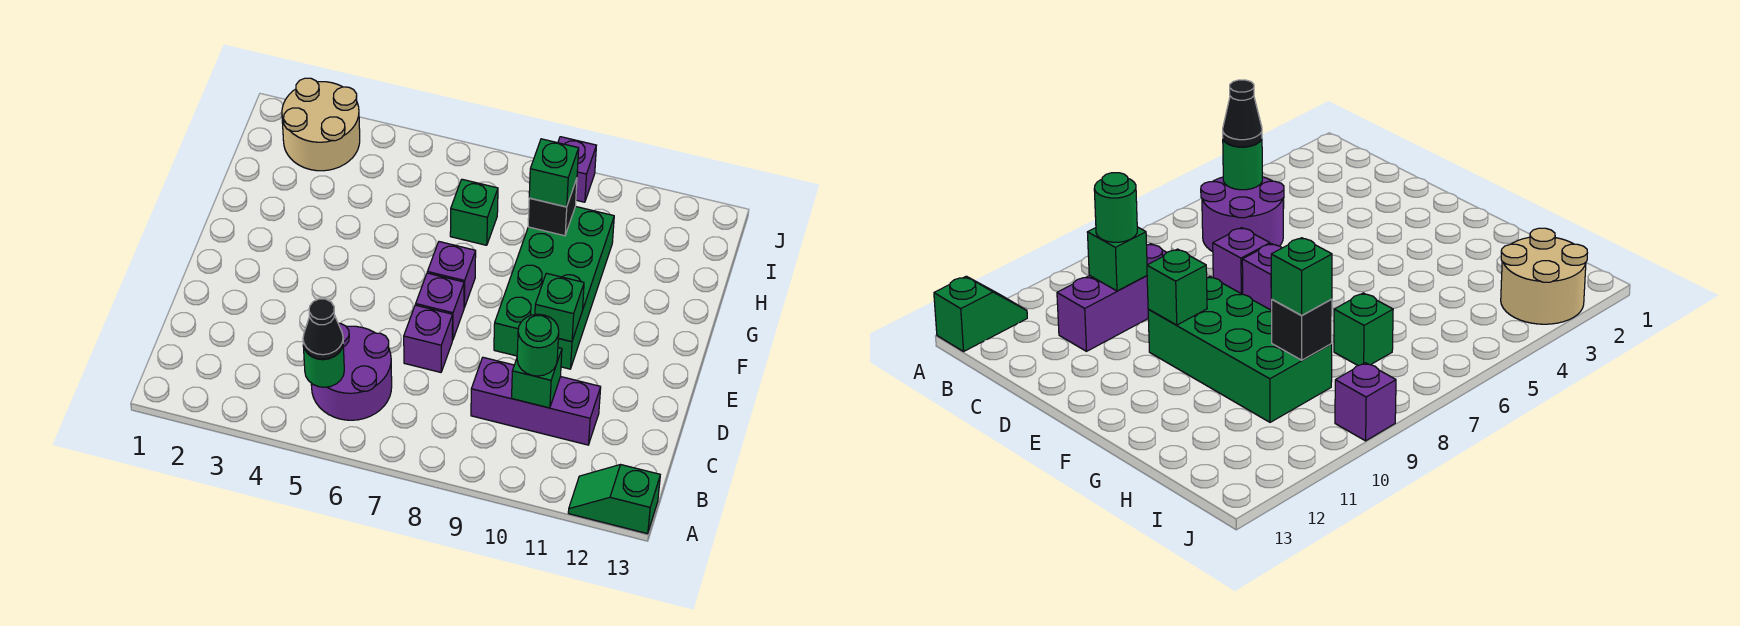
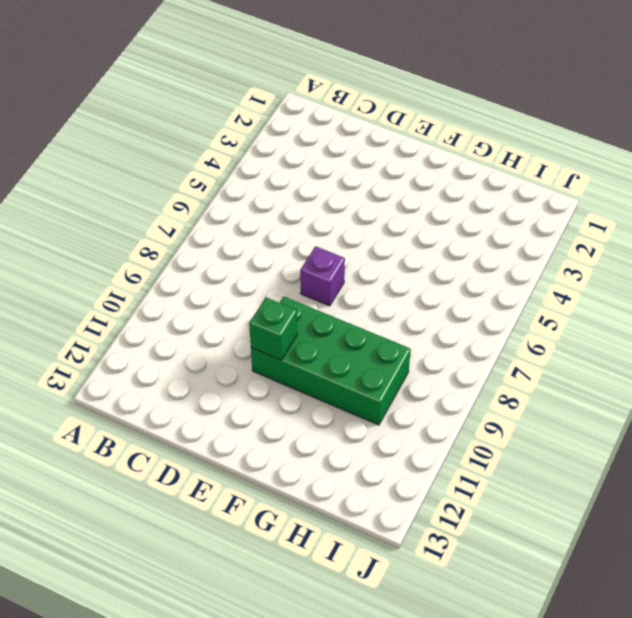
none -> green 1x2 slope [568,465,660,534]
none -> purple 2x2 round brick [311,323,392,420]
none -> purple 1x3 brick [471,357,601,445]

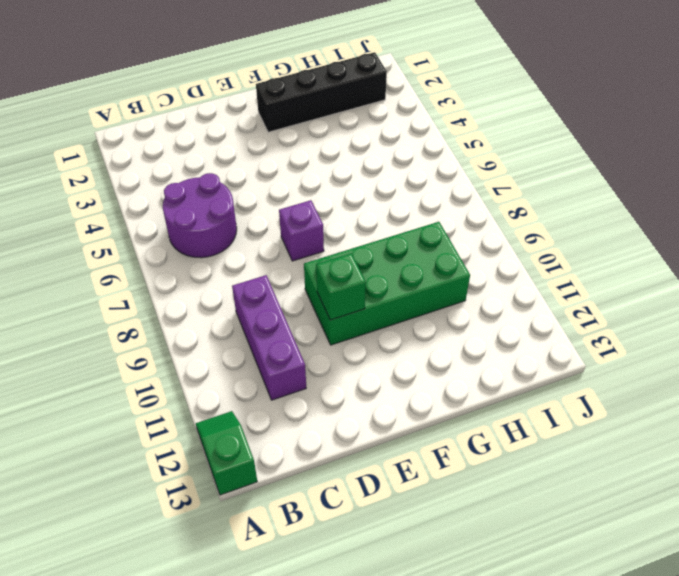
black 1x4 brick [256,52,387,132] -> tan 2x2 round brick [282,78,360,171]
none -> purple 1x1 brick [404,305,453,372]
none -> purple 1x1 brick [427,242,476,308]
none -> green 1x1 brick [450,179,498,245]

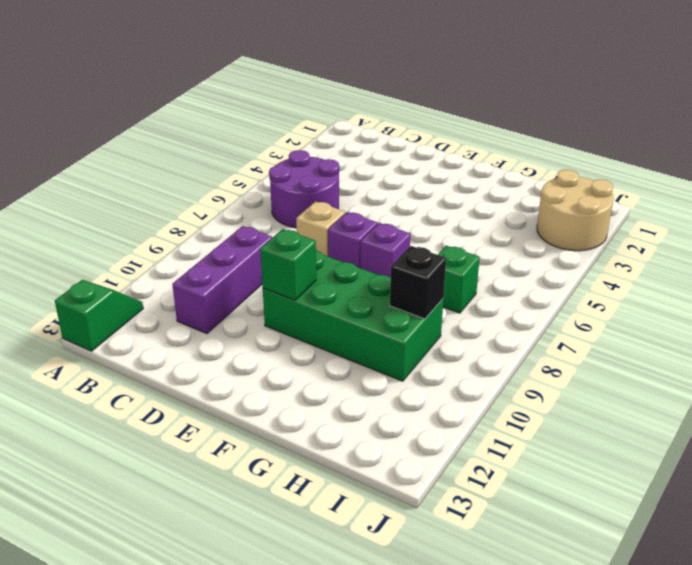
tan 1x1 brick [296,202,345,256] -> purple 1x1 brick [404,305,453,372]
none -> purple 1x1 brick [558,137,596,202]
none -> green 1x1 round brick [303,345,344,387]
none -> green 1x1 brick [512,348,562,408]

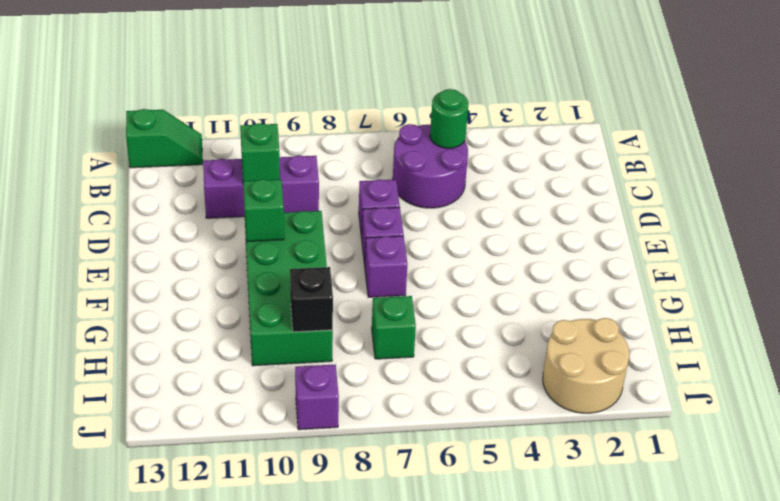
none -> black 1x1 cone [303,299,343,359]
none -> green 1x1 round brick [517,314,559,376]
none -> green 1x1 brick [529,139,579,207]

